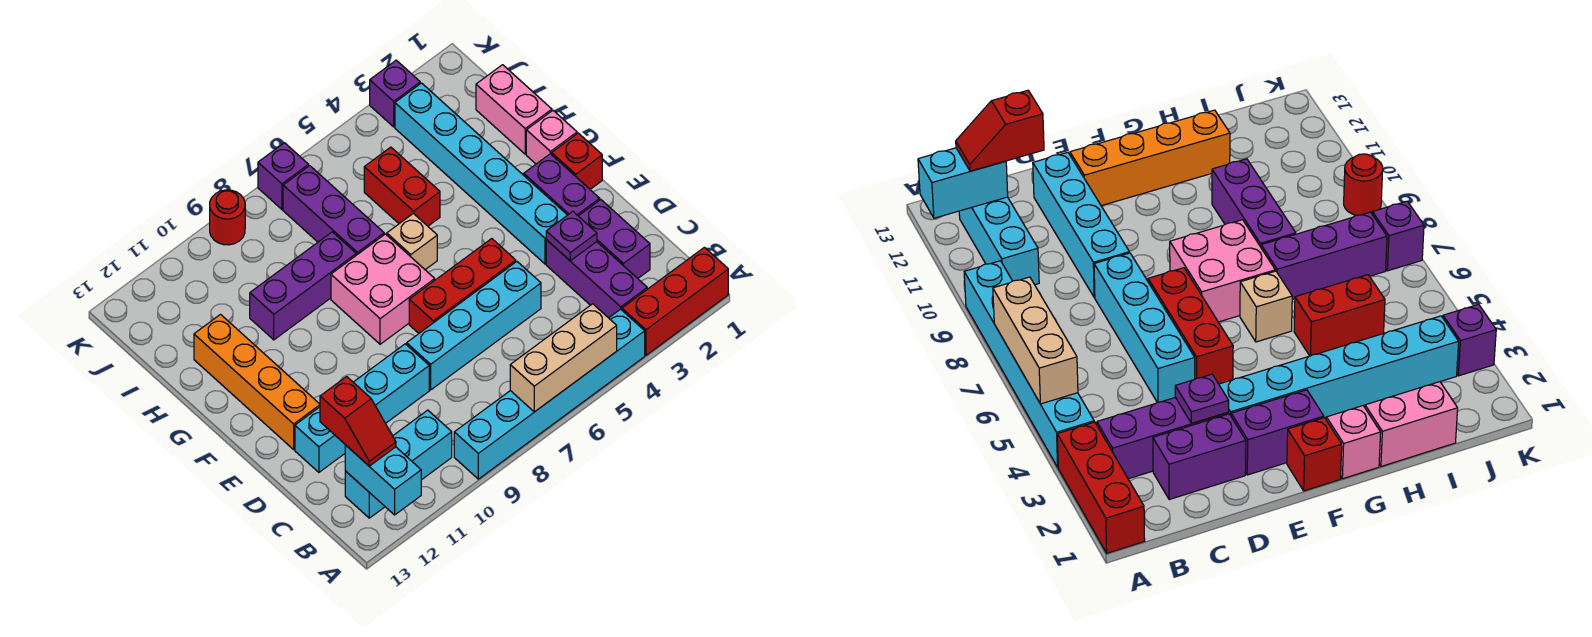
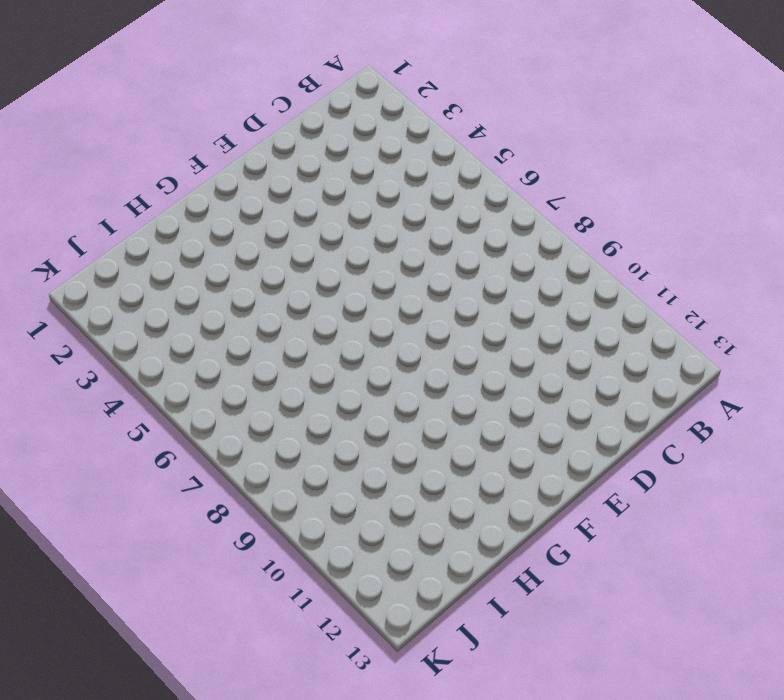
none -> red 1x3 brick [622,247,728,355]
none -> cyan 1x6 brick [454,309,645,479]
none -> purple 1x3 brick [546,240,647,318]

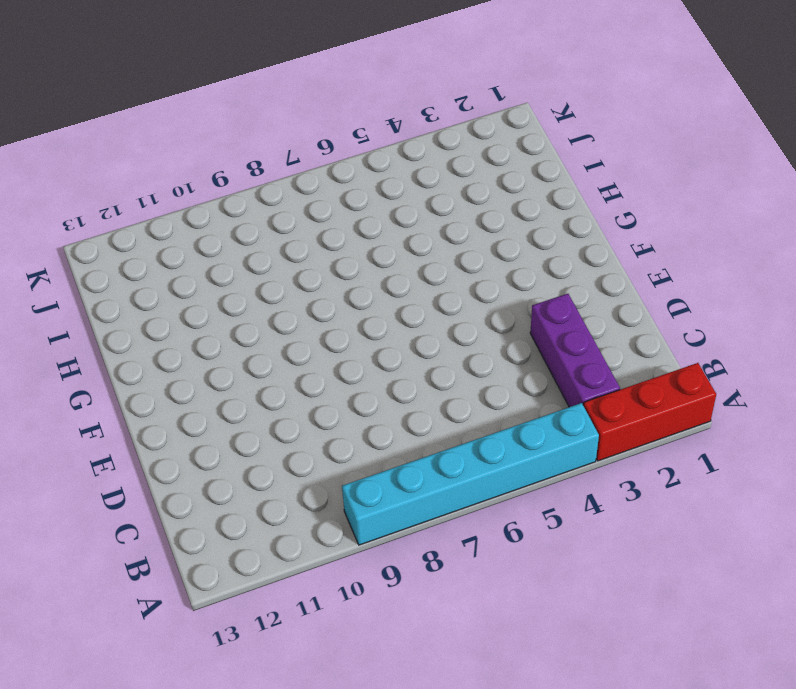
none -> cyan 1x3 brick [345,410,452,518]
none -> purple 1x2 brick [579,200,650,278]
none -> cyan 1x4 brick [407,262,541,390]

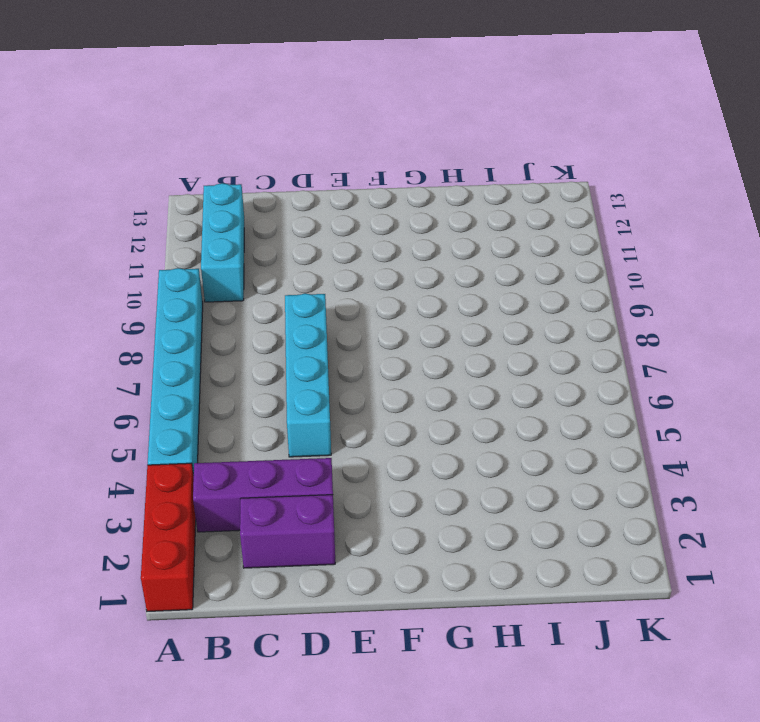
none -> cyan 1x4 brick [295,344,429,472]
none -> purple 1x2 brick [524,154,600,216]
none -> cyan 1x6 brick [395,83,567,264]

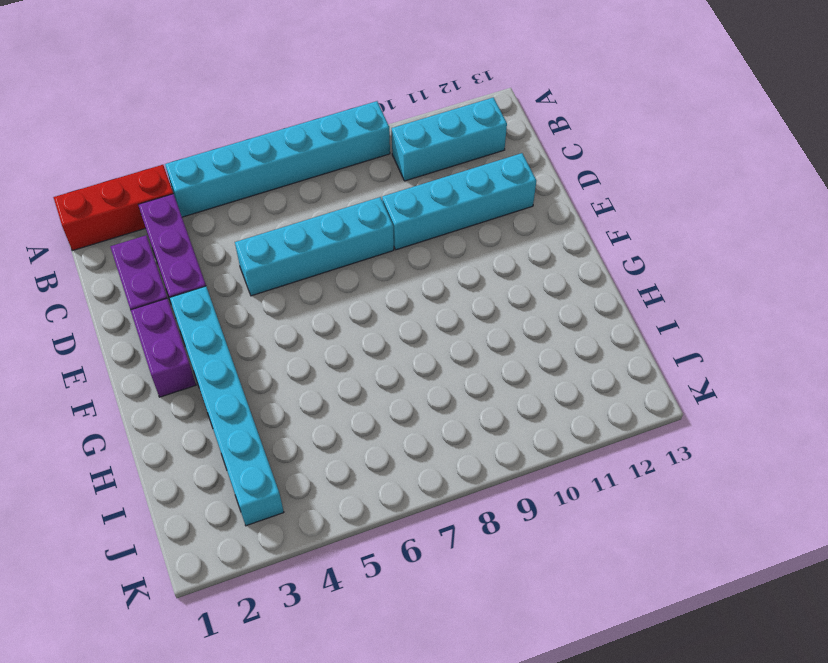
none -> red 1x3 brick [409,239,516,333]
none -> orange 1x4 brick [194,315,320,449]
none -> red 1x1 brick [552,133,602,189]

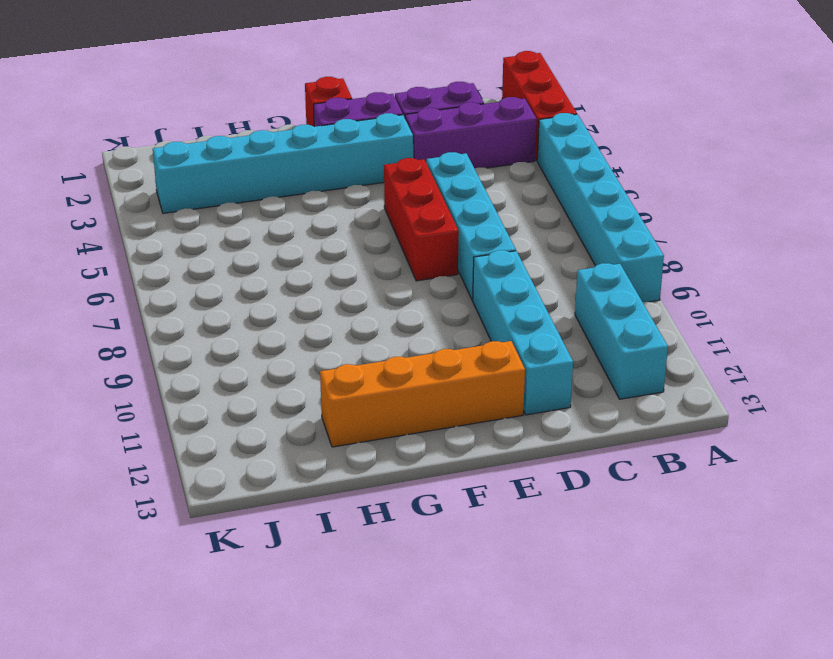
none -> pink 2x2 brick [331,234,435,344]
none -> pink 1x1 brick [526,111,577,164]
none -> tan 1x1 brick [387,213,437,270]

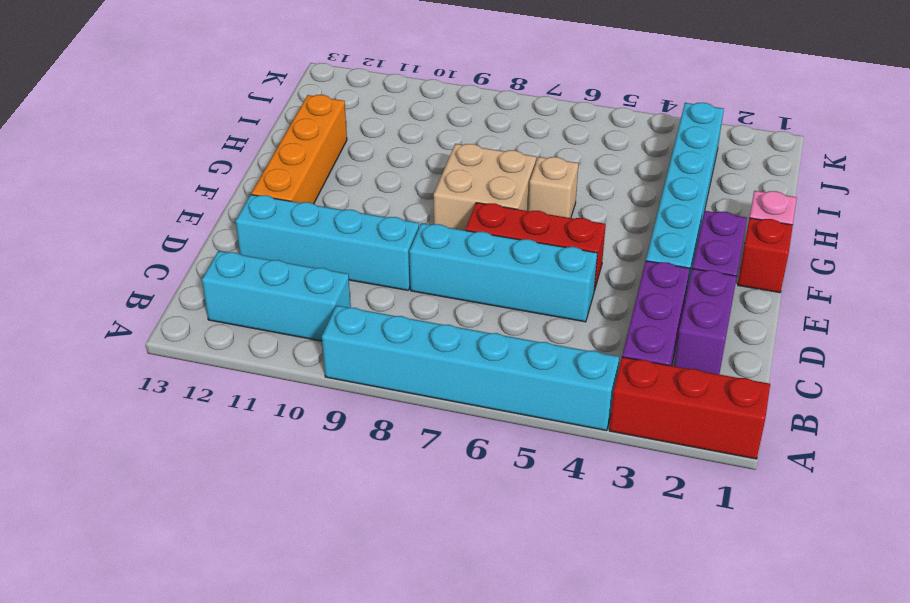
tan 2x2 brick [434,144,536,230] -> pink 2x2 brick [331,234,435,344]
none -> pink 1x2 brick [476,65,552,154]
none -> red 1x2 brick [364,147,440,226]
none -> purple 1x3 brick [283,166,384,255]

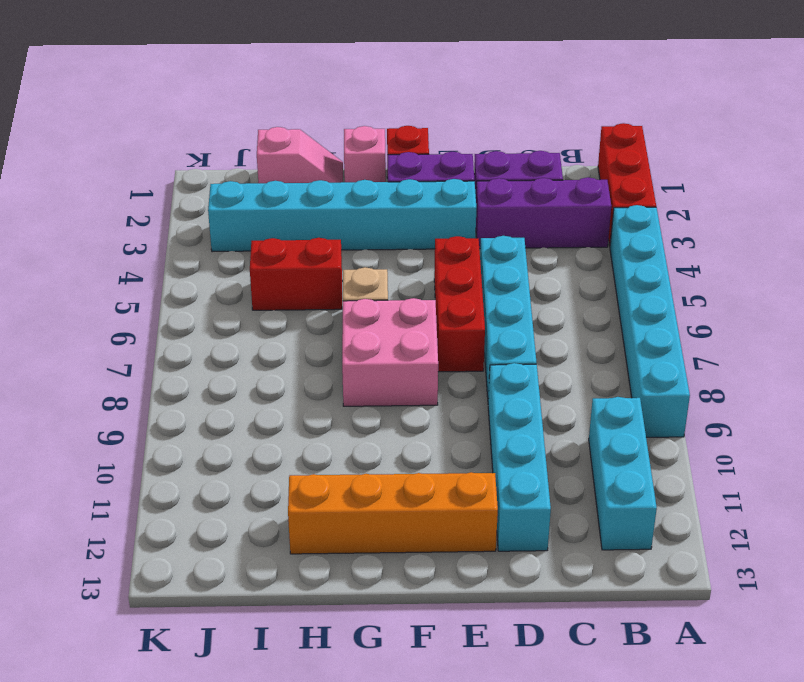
pink 1x2 slope [257,127,343,183] -> pink 1x2 brick [476,65,552,154]
none -> purple 1x3 brick [283,166,384,255]
none -> purple 1x3 brick [250,232,356,340]
none -> purple 1x1 brick [370,60,420,127]

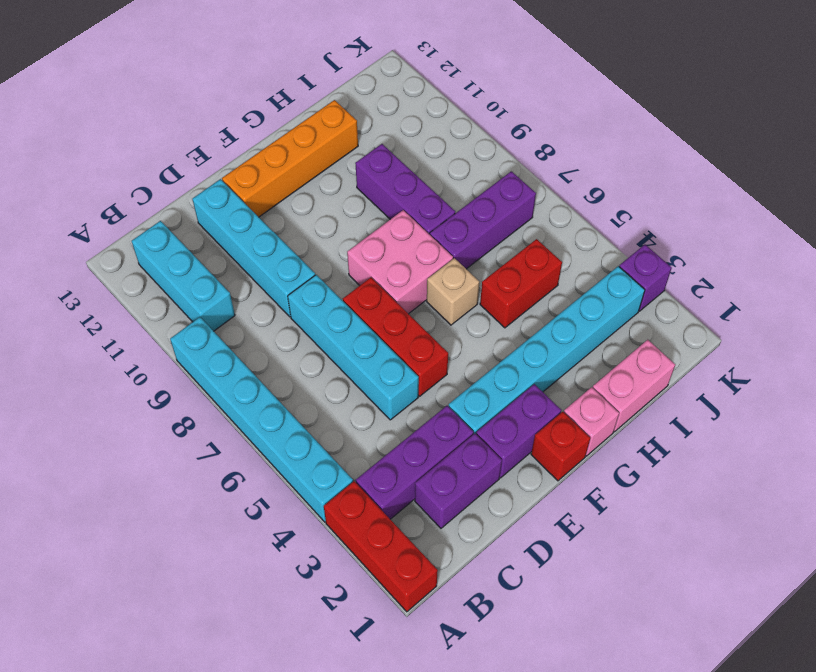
none -> purple 1x1 brick [258,143,309,209]
none -> red 1x1 round brick [210,190,245,245]
none -> tan 1x3 brick [510,304,617,412]

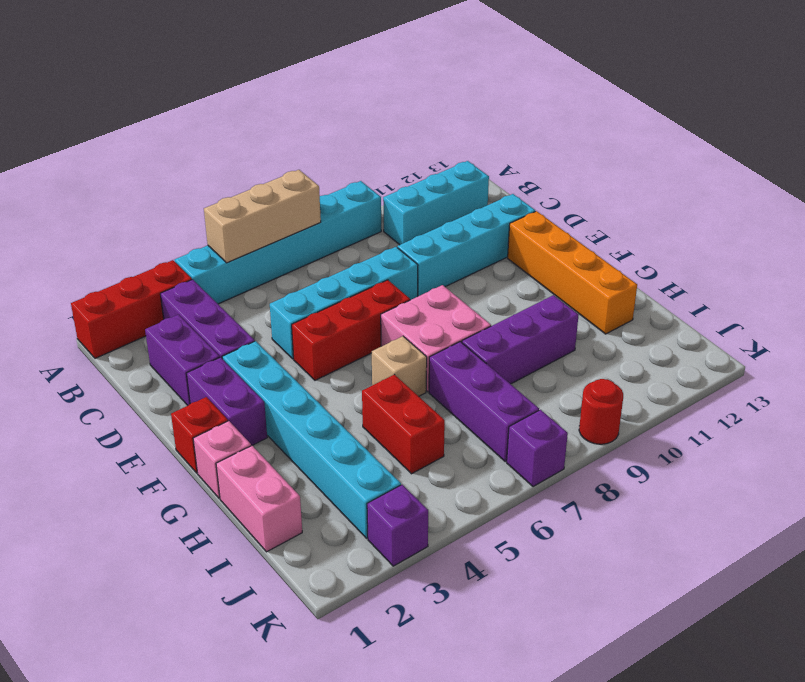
none -> cyan 1x2 brick [345,445,421,515]
none -> purple 1x1 plate [546,212,597,261]
none -> red 1x2 slope [320,377,396,466]

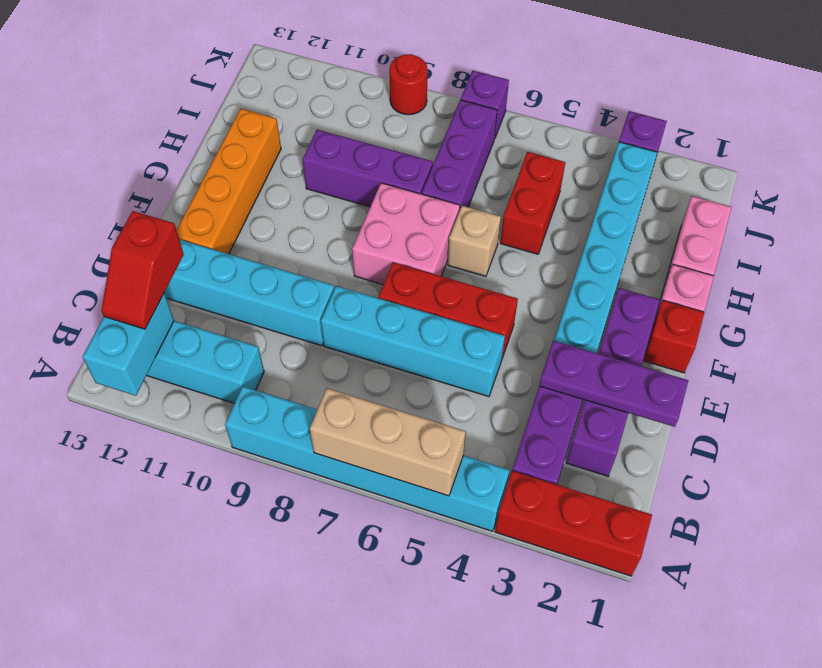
purple 1x3 plate [539,341,688,427] -> purple 1x1 plate [546,212,597,261]

